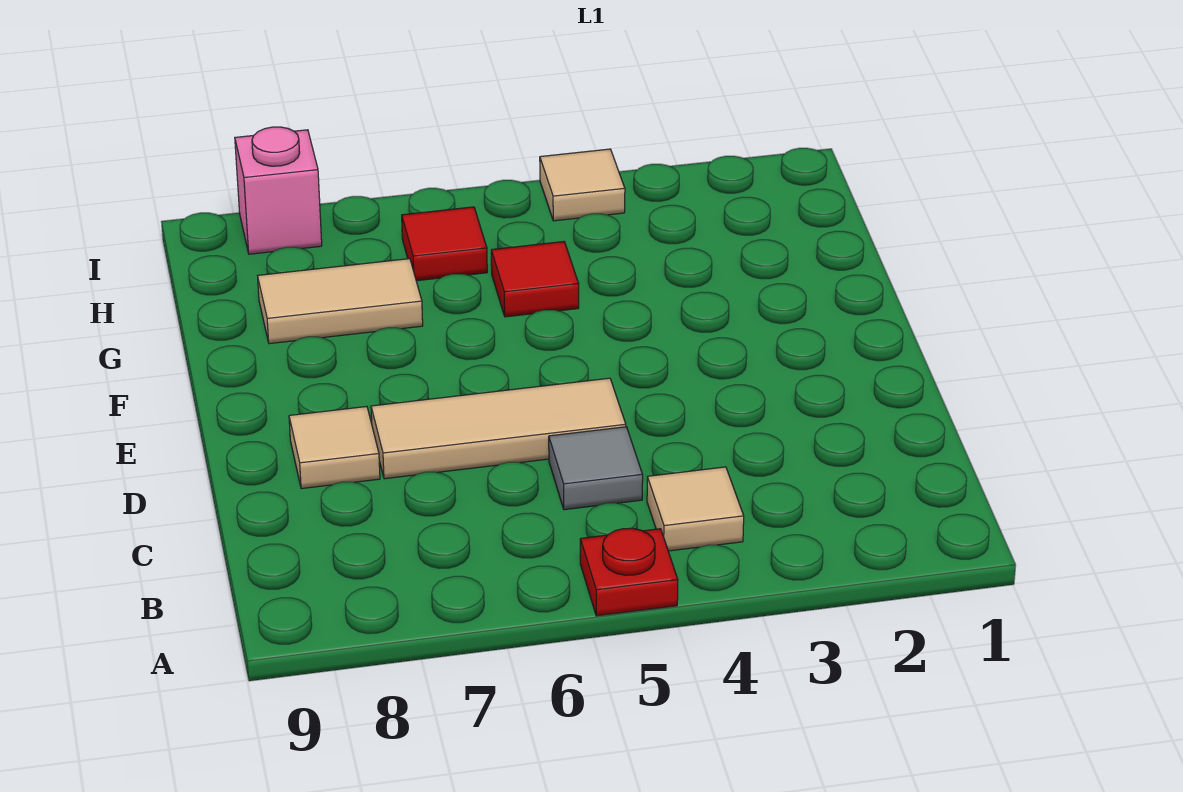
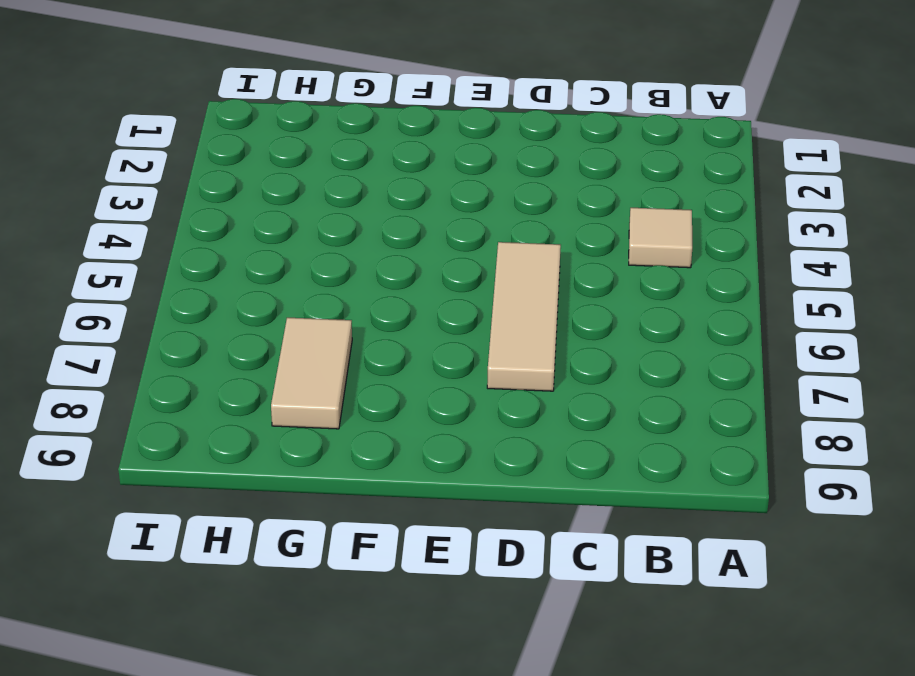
none -> red 1x1 plate [580,528,678,616]
none -> grey 1x1 tile [549,427,643,510]

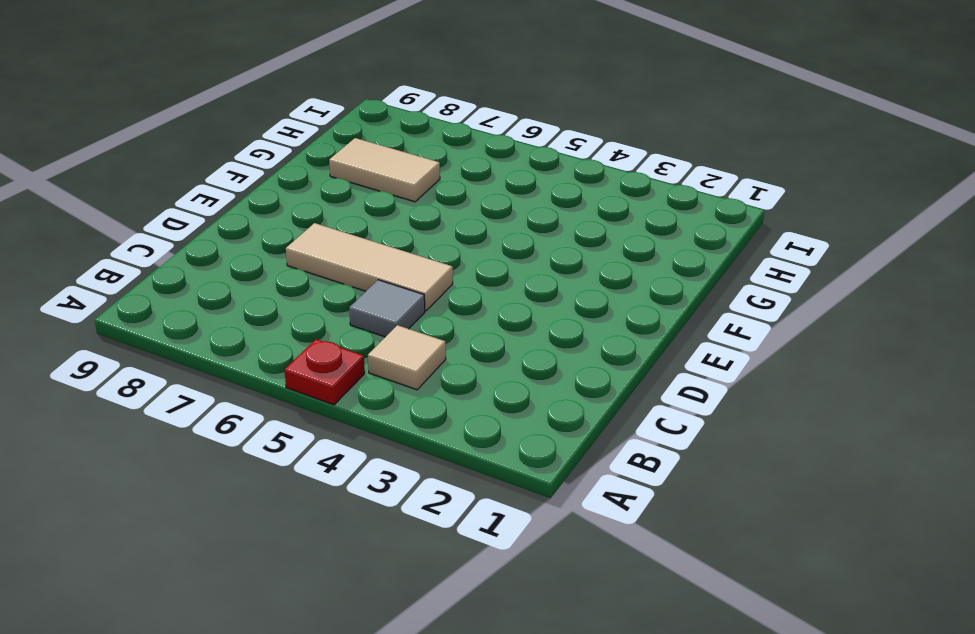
none -> tan 1x1 tile [289,407,380,489]
none -> red 1x1 tile [491,242,579,317]

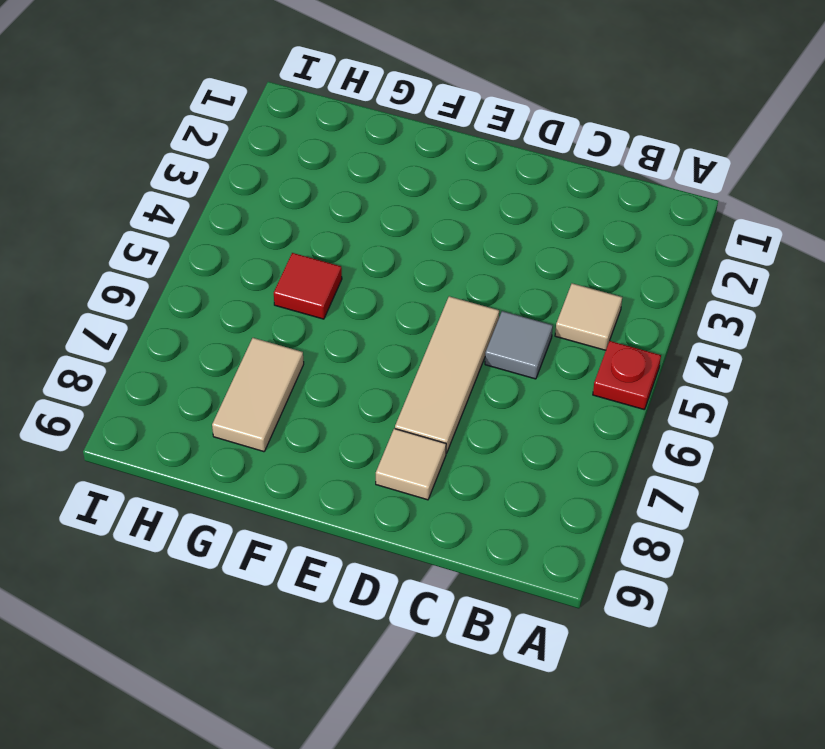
none -> red 1x1 tile [402,207,487,281]
none -> tan 1x1 tile [540,149,625,221]

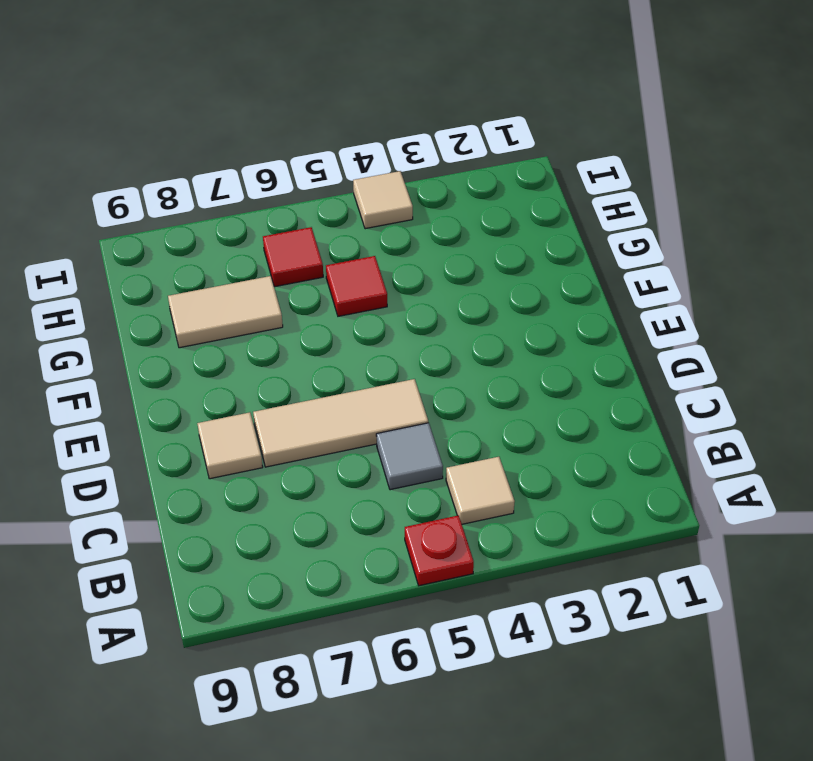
none -> pink 1x1 brick [235,127,322,254]

